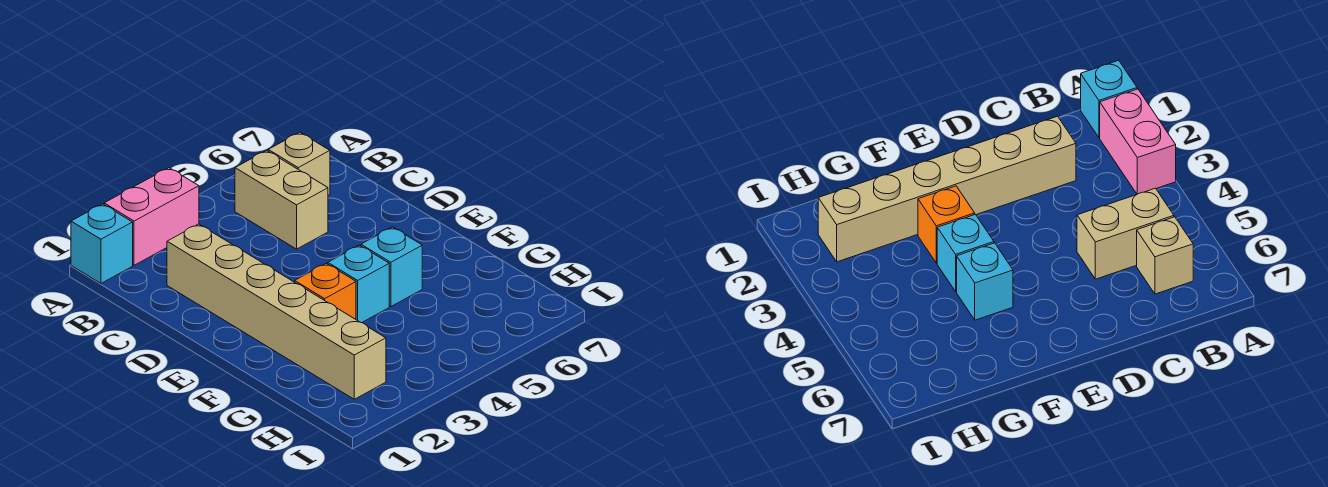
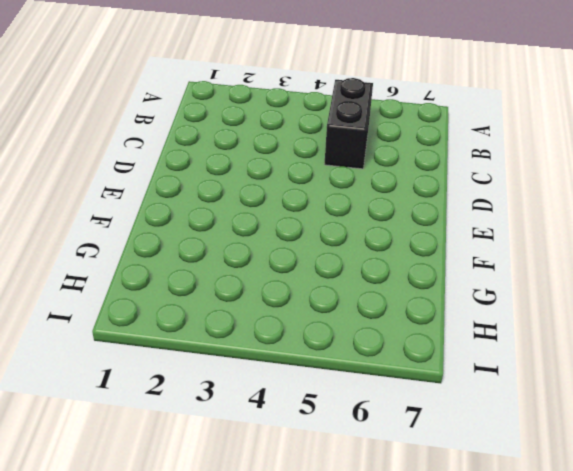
black 1x2 brick [324,78,373,169] -> tan 1x2 brick [235,150,328,249]
none -> cyan 1x1 brick [71,204,133,283]
none -> pink 1x2 brick [104,168,199,265]

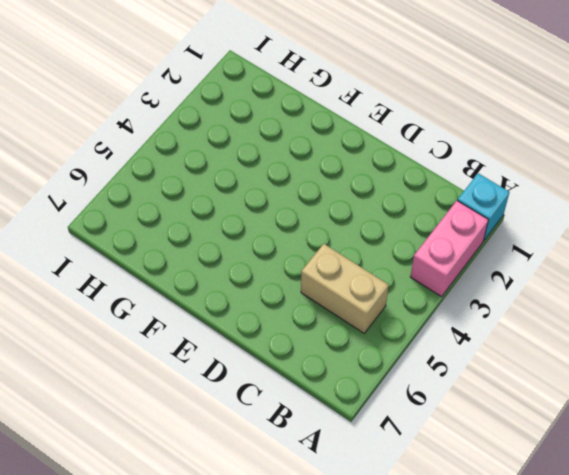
none -> tan 1x1 brick [268,132,330,195]
none -> tan 1x6 brick [167,224,386,399]

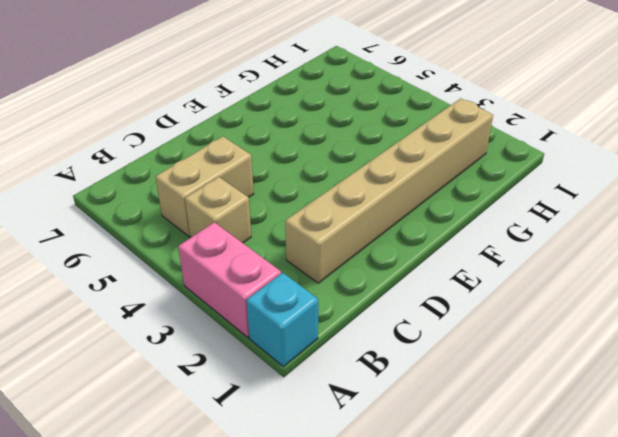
tan 1x1 brick [185,177,251,243] -> tan 1x1 brick moved to [268,132,330,195]
none -> orange 1x1 brick [295,263,356,319]
none -> cyan 1x1 brick [328,245,389,323]

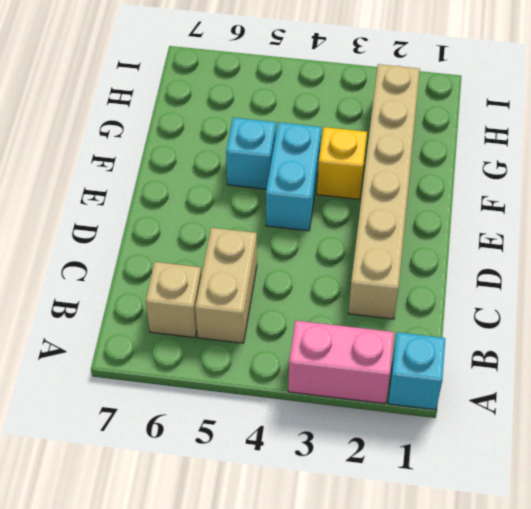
cyan 1x2 brick [266,122,321,231] -> cyan 1x1 brick [328,245,389,323]
yellow 1x1 brick [317,127,367,199] -> orange 1x1 brick [295,263,356,319]

